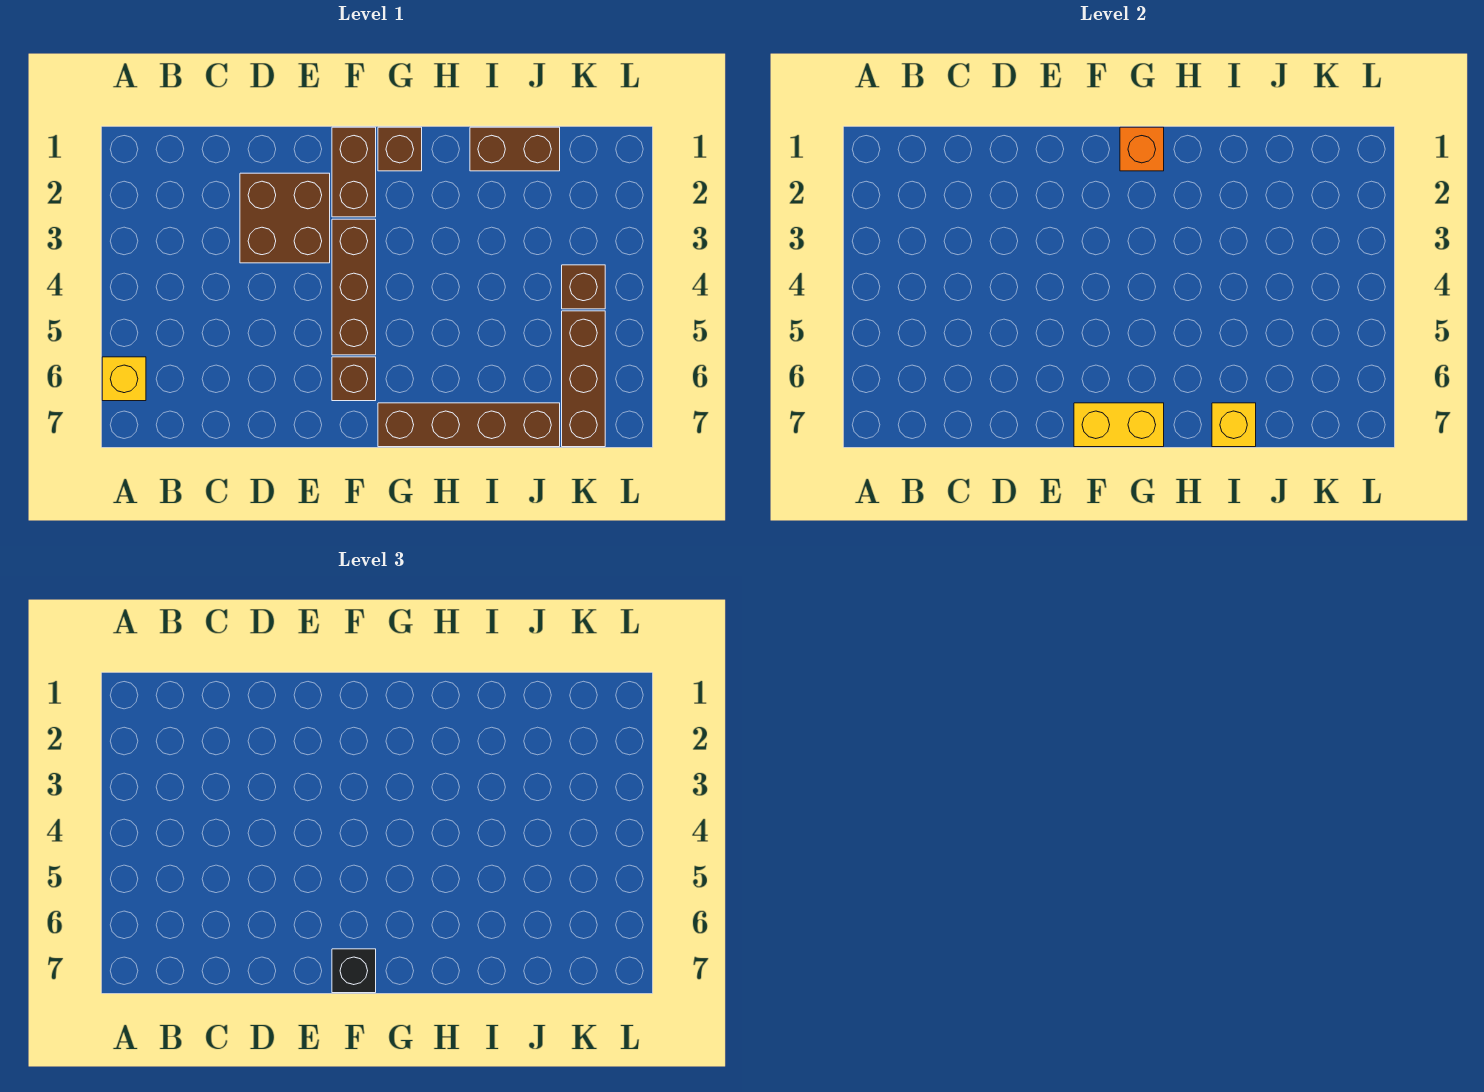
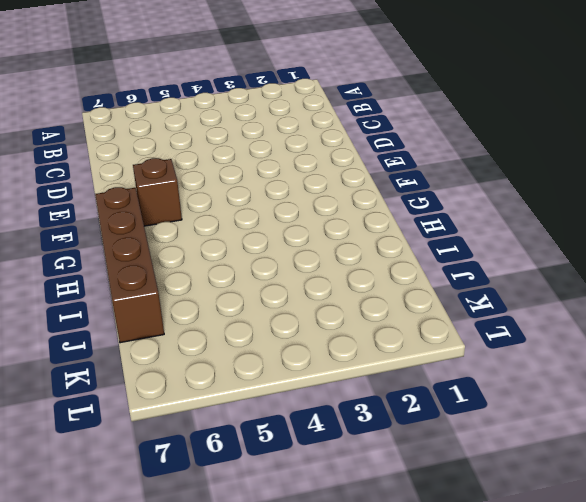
none -> yellow 1x1 brick [102,357,146,401]
none -> brown 2x2 brick [240,173,330,263]
none -> brown 1x2 brick [332,127,376,217]

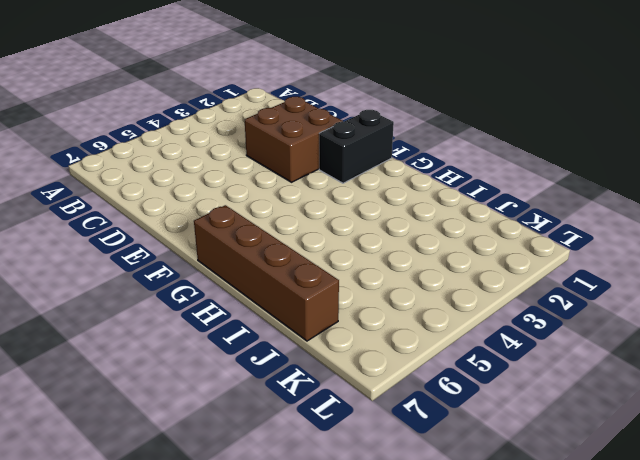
black 1x2 brick [319,110,394,183] -> brown 1x2 brick [332,127,376,217]
none -> yellow 1x1 brick [102,357,146,401]
none -> brown 1x3 brick [332,219,376,355]
none -> brown 1x1 brick [332,357,376,401]

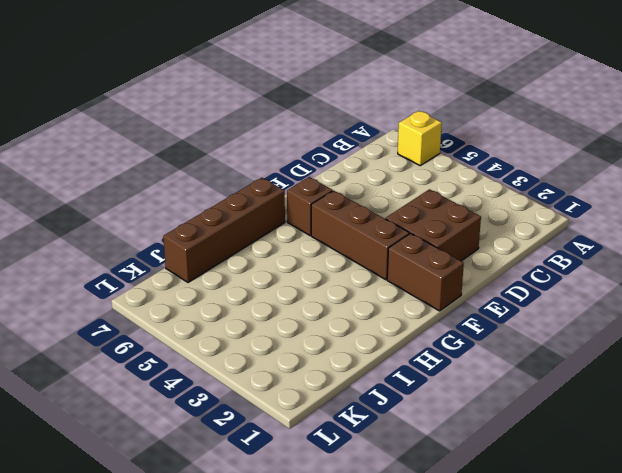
none -> brown 1x1 brick [378,127,422,171]
none -> brown 1x2 brick [470,127,560,171]
none -> brown 1x1 brick [562,265,605,309]

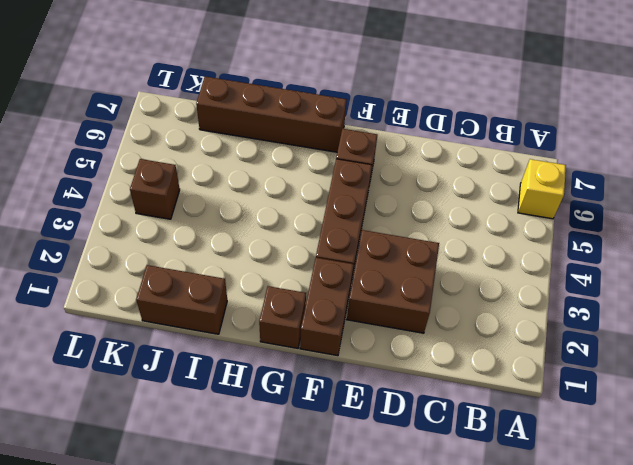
none -> brown 1x3 brick [562,311,605,447]
none -> yellow 1x2 brick [1074,403,1164,447]
none -> orange 1x1 brick [1120,127,1164,171]

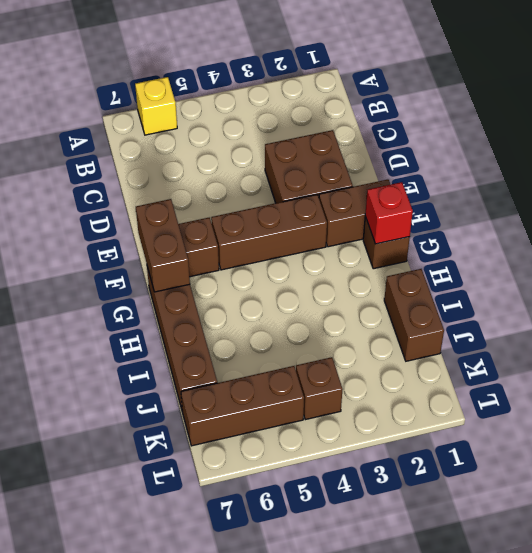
brown 1x2 brick [136,199,190,292] -> yellow 1x2 brick [1074,403,1164,447]
red 1x1 brick [365,182,413,244] -> orange 1x1 brick [1120,127,1164,171]
none -> yellow 1x1 brick [1212,403,1256,447]
none -> black 1x1 brick [332,949,376,993]

